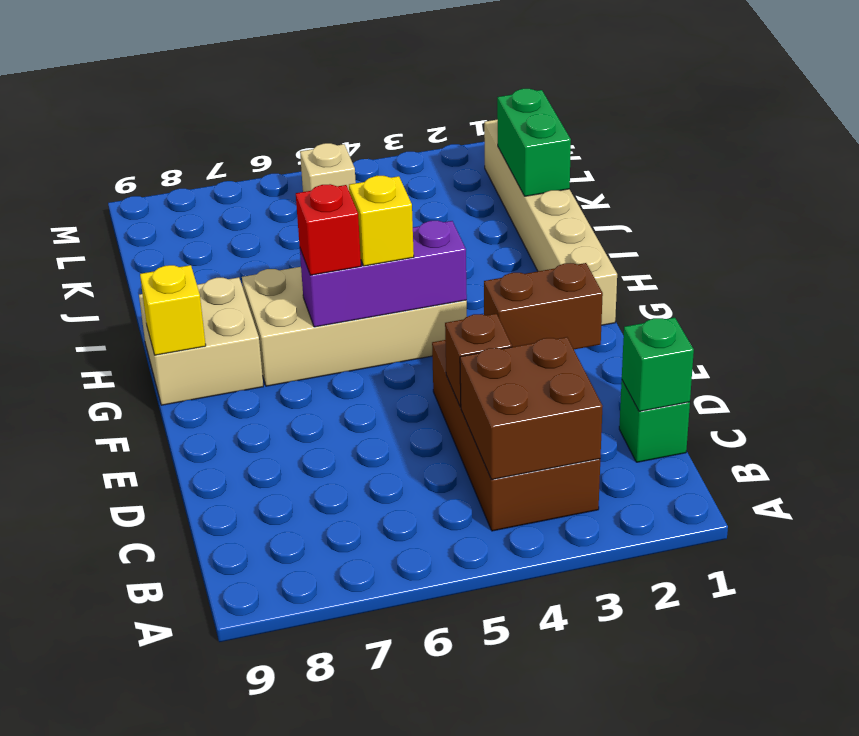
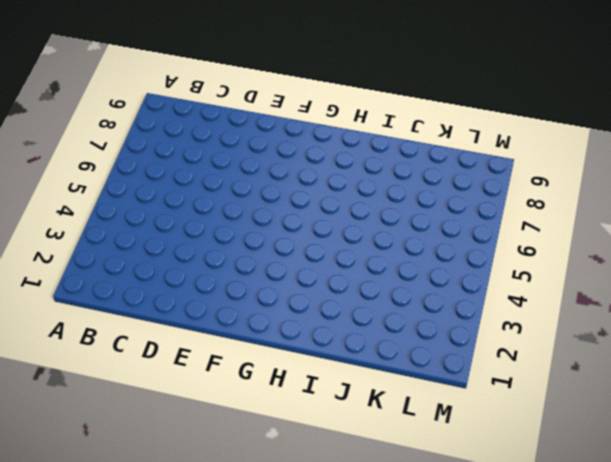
none -> brown 2x4 brick [432,340,600,531]
none -> green 1x1 brick [619,381,690,462]
none -> tan 1x6 brick [484,119,617,325]

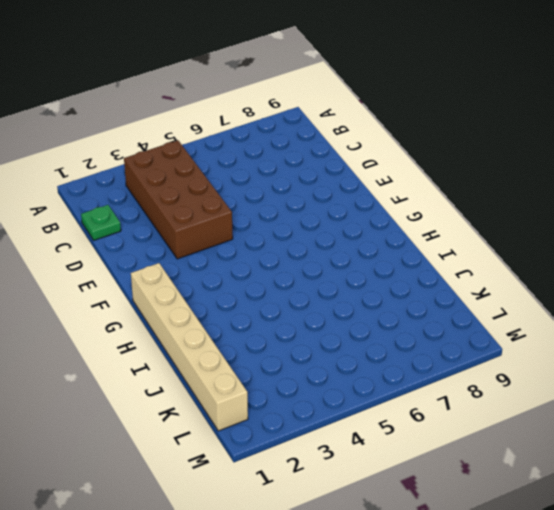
green 1x1 plate [81,205,121,240] -> green 1x1 brick [619,381,690,462]
none -> tan 2x4 brick [242,267,467,386]
none -> tan 2x2 brick [139,277,263,405]
none -> tan 1x1 brick [300,143,356,192]

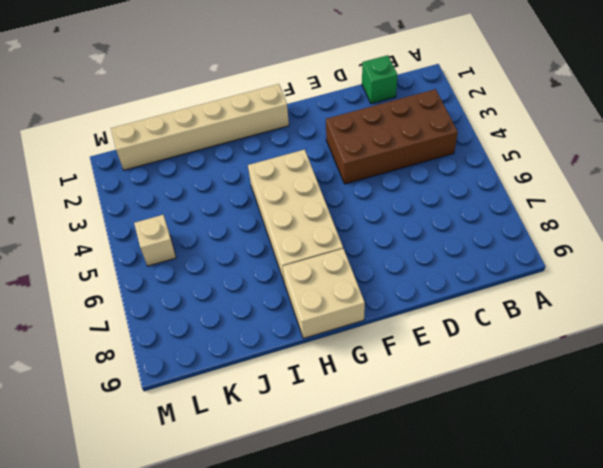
none -> brown 2x2 brick [460,337,603,480]
none -> green 1x1 brick [622,318,694,412]
none -> brown 1x1 brick [445,314,512,407]

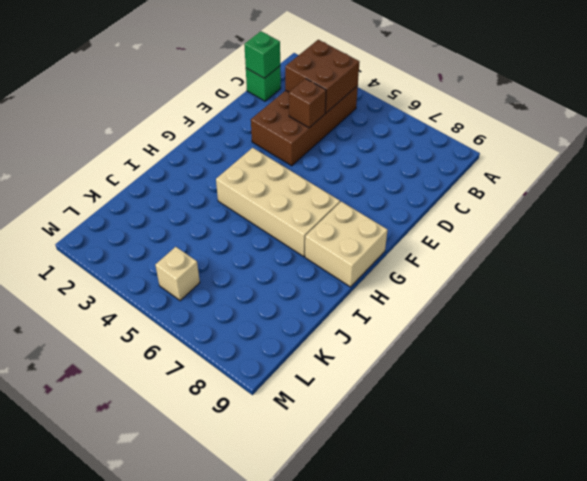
none -> tan 1x6 brick [484,119,617,325]
none -> brown 1x2 brick [484,263,603,349]
none -> purple 1x3 brick [300,221,467,327]

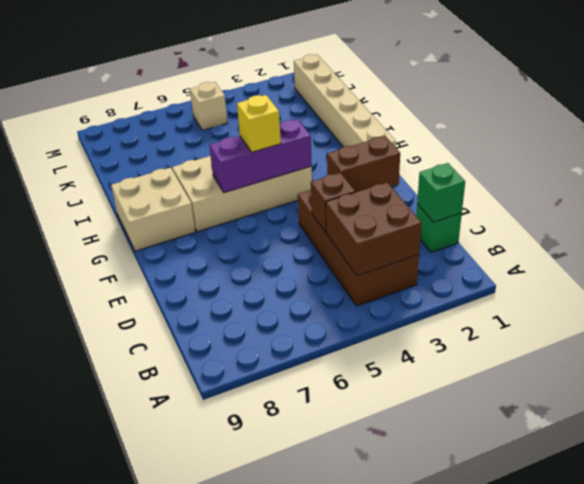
none -> yellow 1x1 brick [140,265,206,355]
none -> green 1x2 brick [497,89,571,196]
none -> red 1x1 brick [296,184,361,275]

